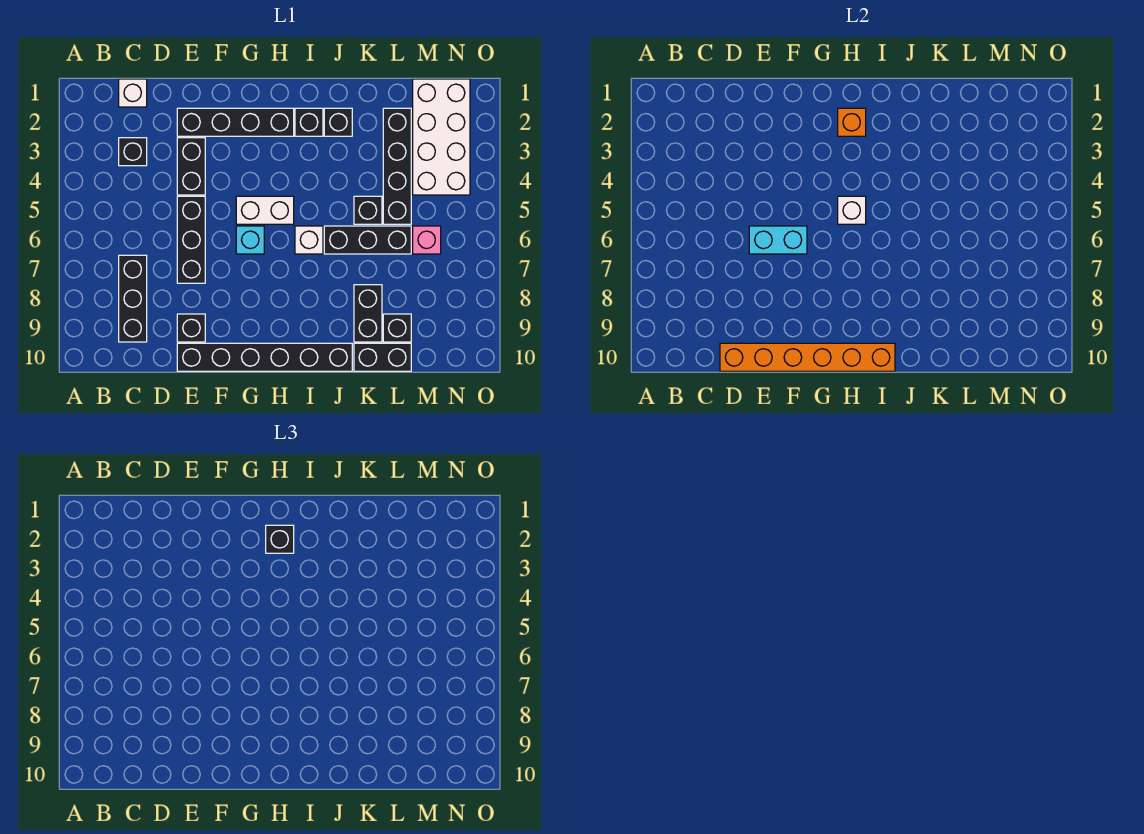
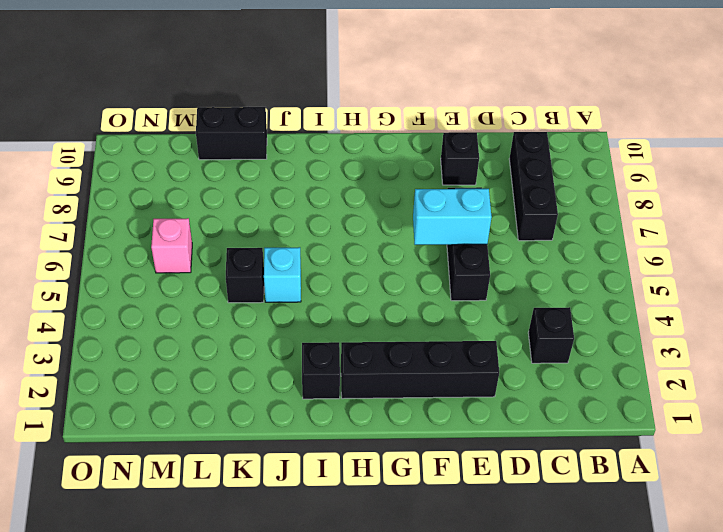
cyan 1x1 brick [264,247,301,302] -> cyan 1x1 brick moved to [236,226,264,254]
none -> white 1x1 brick [119,79,147,107]
none -> black 1x2 brick [177,138,205,195]
none -> black 1x6 brick [177,343,352,371]

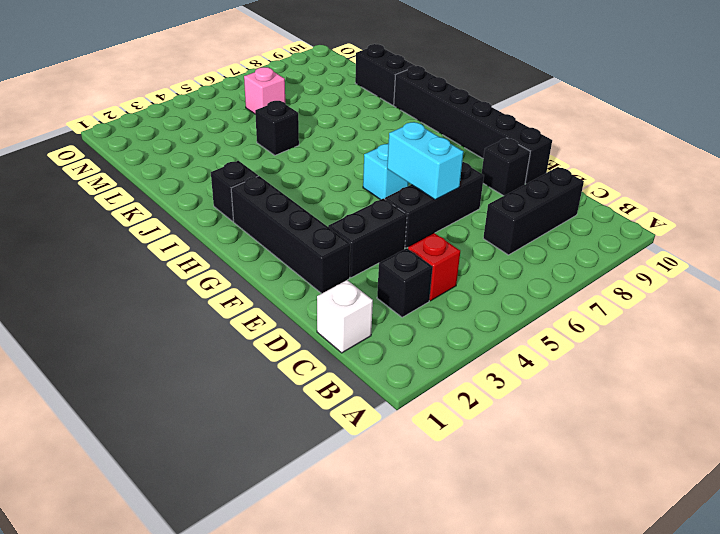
red 1x1 brick [408,233,460,301] -> none
none -> white 1x2 brick [236,196,294,224]
none -> white 1x1 brick [295,226,323,254]
none -> black 1x1 brick [324,108,352,136]

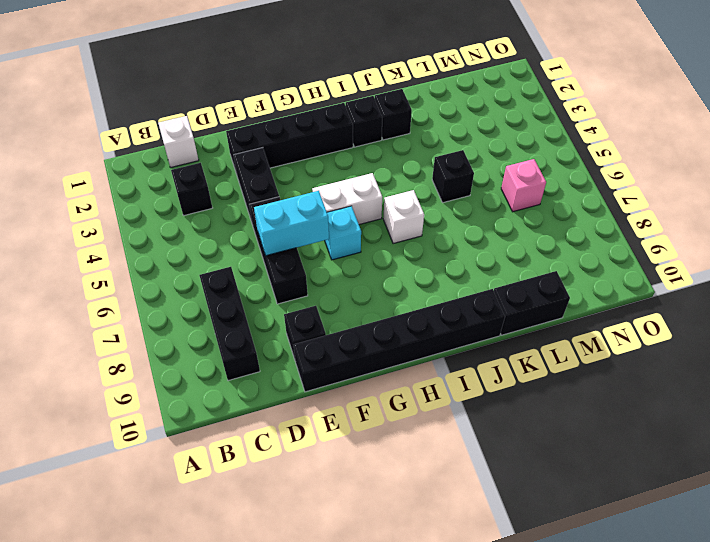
none -> black 1x3 brick [324,226,411,254]
none -> black 1x2 brick [354,285,382,342]
none -> black 1x4 brick [383,108,411,224]

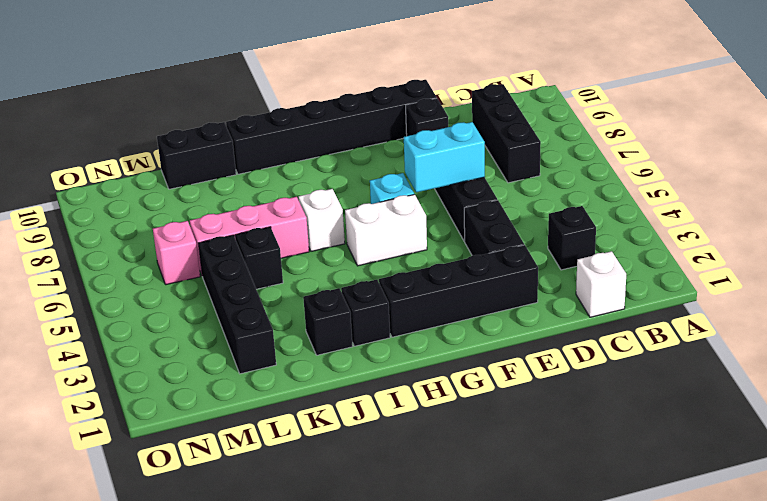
pink 1x3 brick [190,197,309,275] -> black 1x3 brick [324,226,411,254]
none -> black 1x2 brick [354,285,382,342]
none -> black 1x1 brick [383,314,411,342]
none -> white 2x4 brick [413,79,470,195]

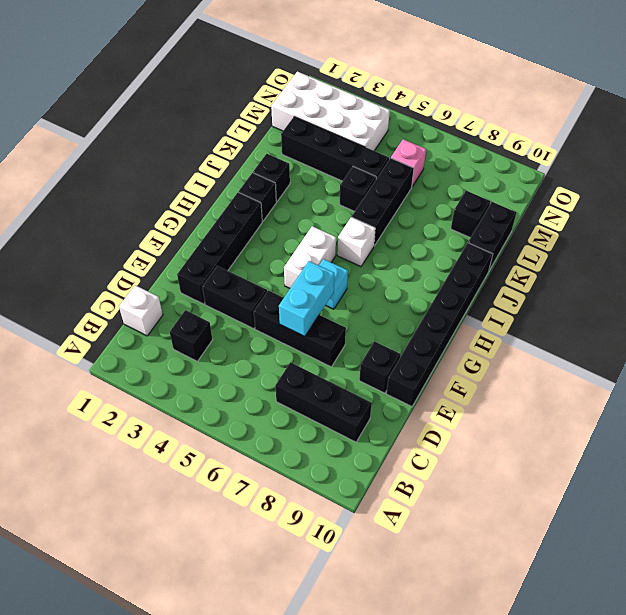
none -> black 1x2 brick [354,285,382,342]
none -> orange 1x6 brick [720,343,895,371]
none -> orange 1x1 brick [838,108,866,136]

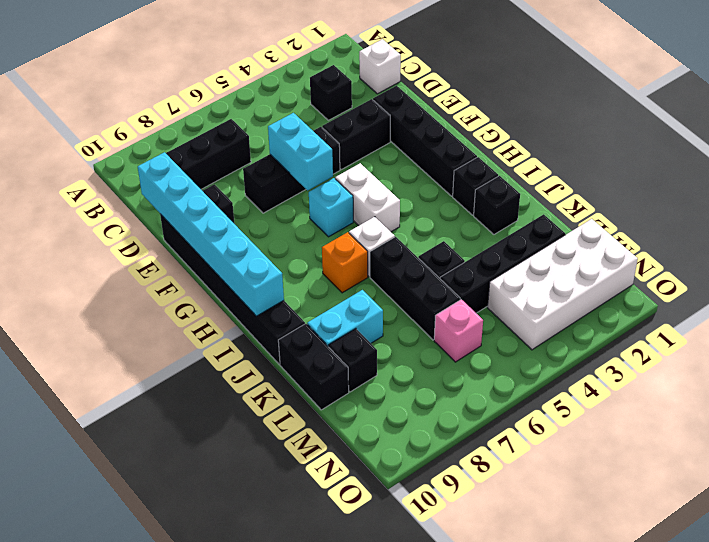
cyan 1x6 brick [138,152,284,316] -> orange 1x6 brick [720,343,895,371]
orange 1x1 brick [322,232,368,293] -> orange 1x1 brick moved to [838,108,866,136]
cyan 1x2 brick [307,290,383,347] -> black 1x2 brick [354,285,382,342]
none -> white 1x1 brick [838,196,866,224]
none -> black 1x1 brick [266,525,294,553]

